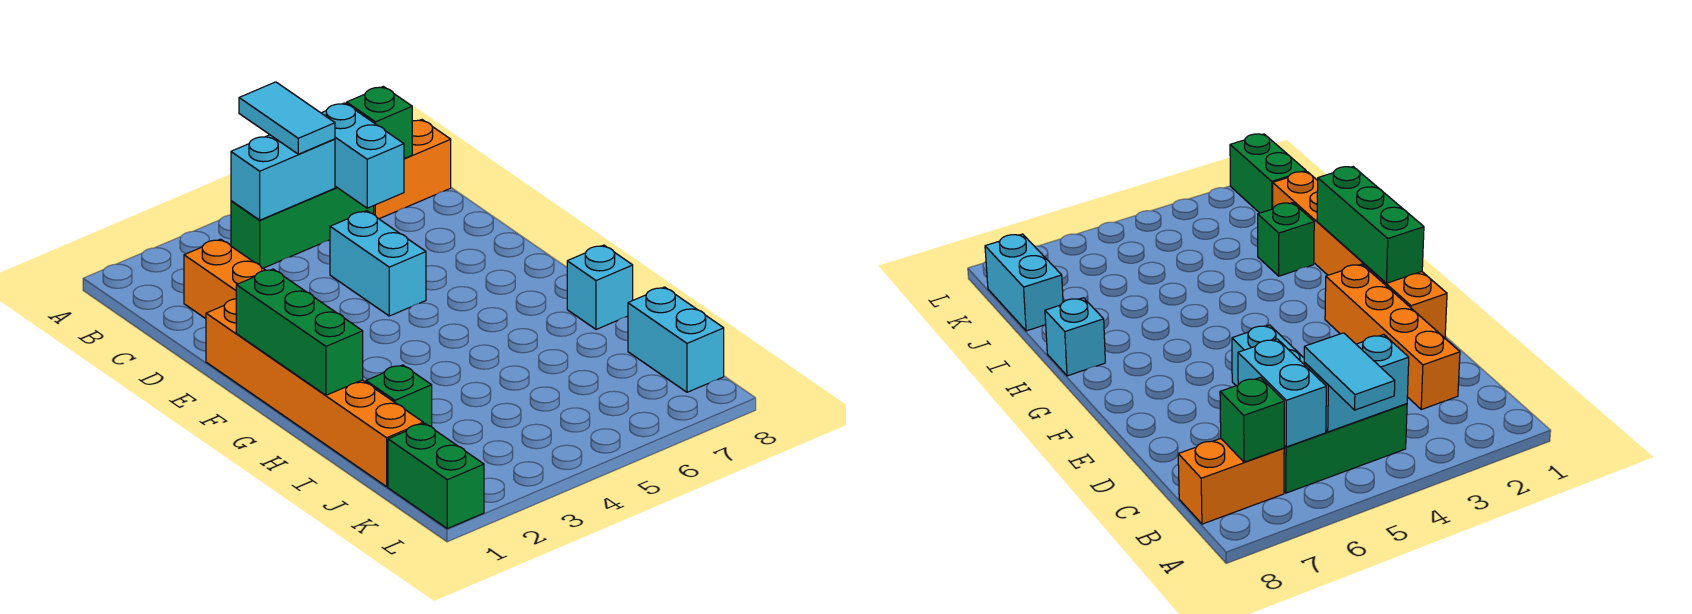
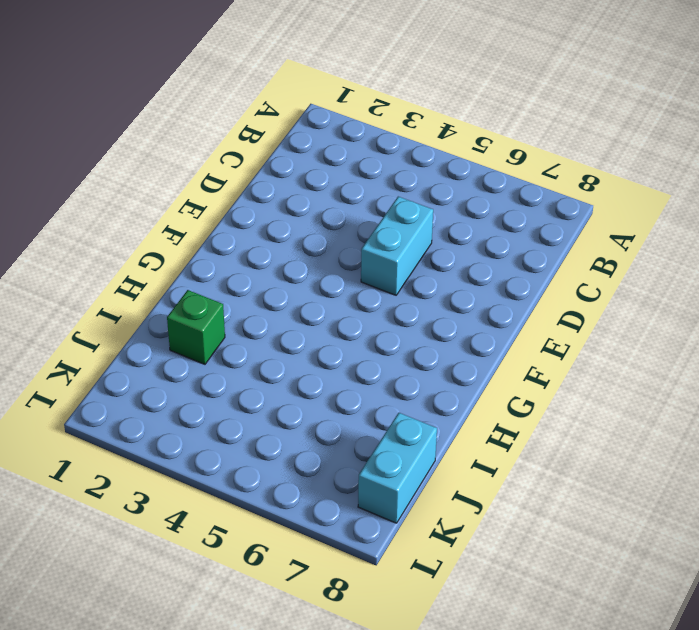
none -> green 1x3 brick [231,186,374,268]
none -> orange 1x2 brick [374,120,451,219]
none -> orange 1x4 brick [184,239,265,319]

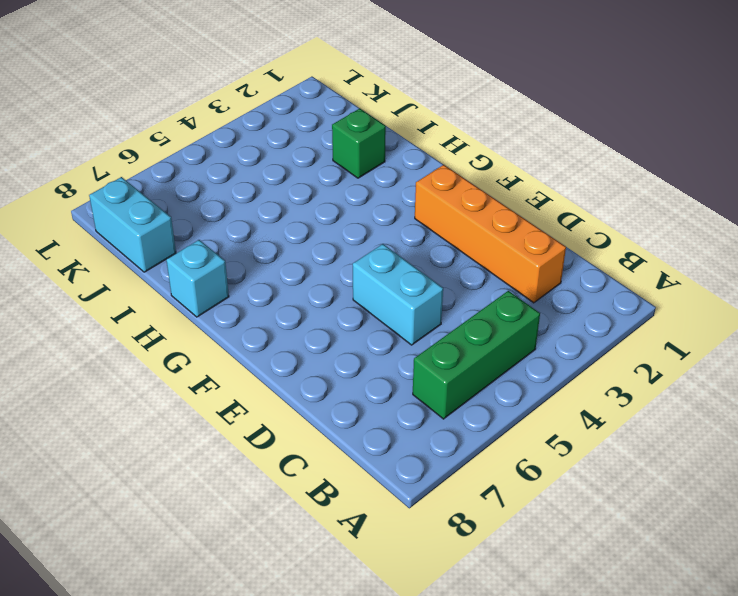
none -> orange 1x2 brick [374,120,451,219]
none -> orange 1x6 brick [206,299,423,487]
none -> green 1x2 brick [388,423,484,529]

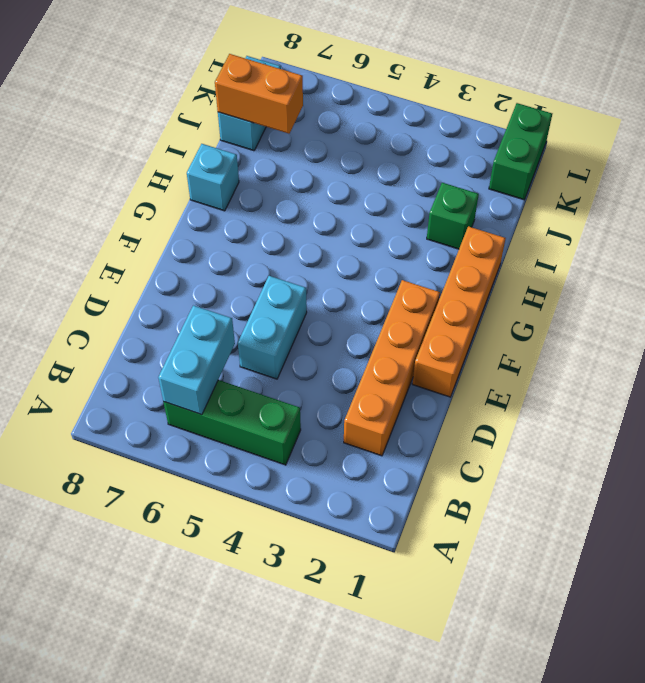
orange 1x4 brick [412,226,506,397] -> orange 1x6 brick [206,299,423,487]
orange 1x2 brick [215,54,303,134] -> orange 1x2 brick moved to [374,120,451,219]
none -> cyan 1x2 brick [231,135,335,220]
none -> green 1x1 brick [347,86,412,159]
none -> green 1x3 brick [236,269,363,395]

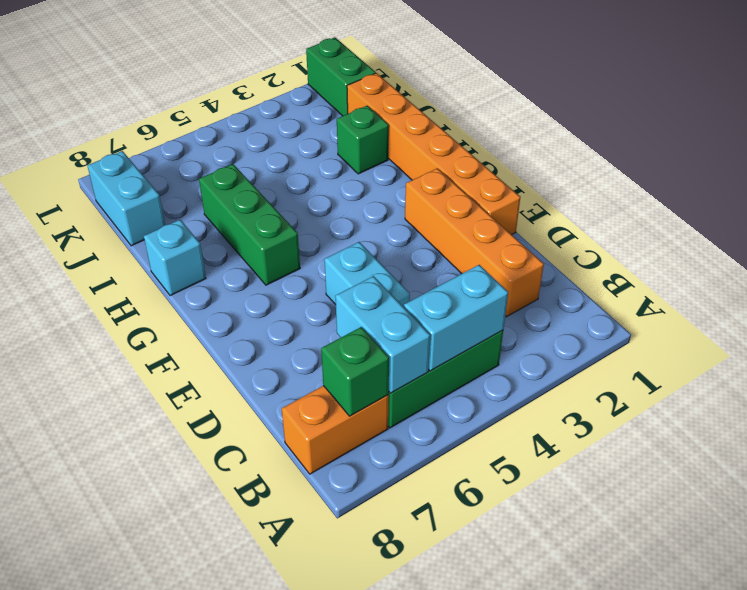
green 1x3 brick [199,164,300,285] -> green 1x3 brick moved to [236,269,363,395]
none -> cyan 1x2 tile [239,82,335,154]

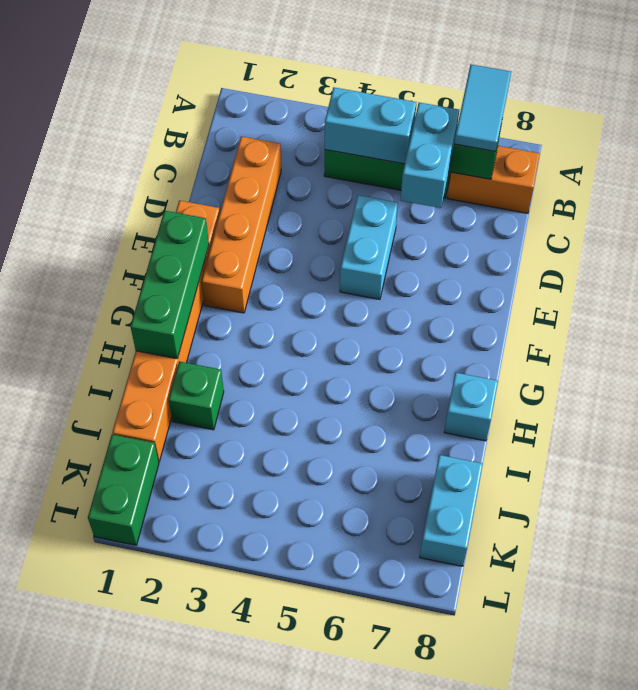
cyan 1x2 tile [454,65,511,151] -> cyan 1x2 tile moved to [239,82,335,154]

